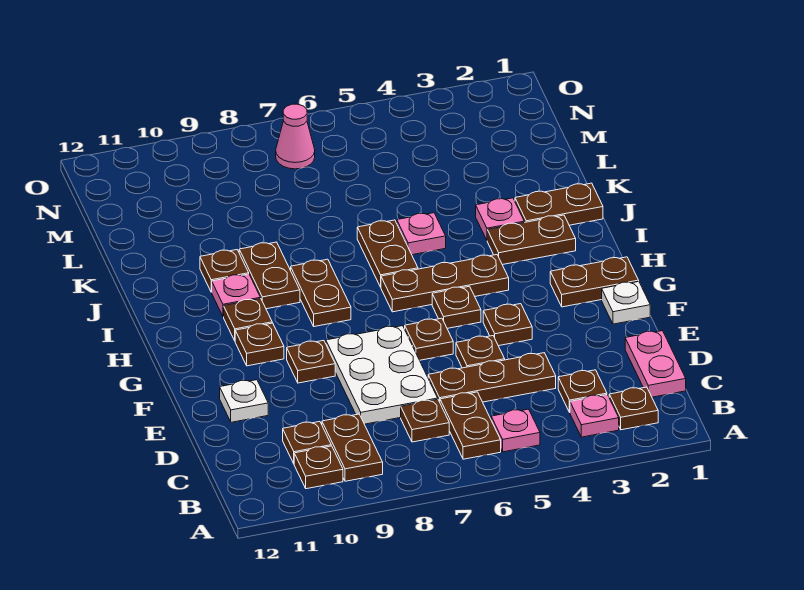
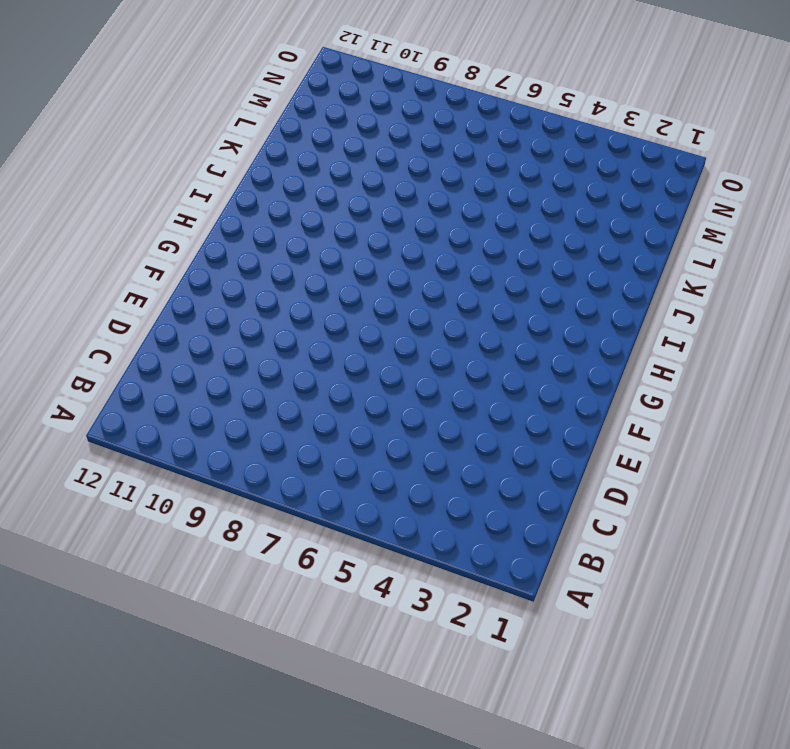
none -> brown 1x1 plate [609,387,658,430]
none -> pink 1x1 plate [570,395,619,437]
none -> pink 1x1 plate [491,409,540,452]
none -> brown 1x2 plate [440,392,501,459]

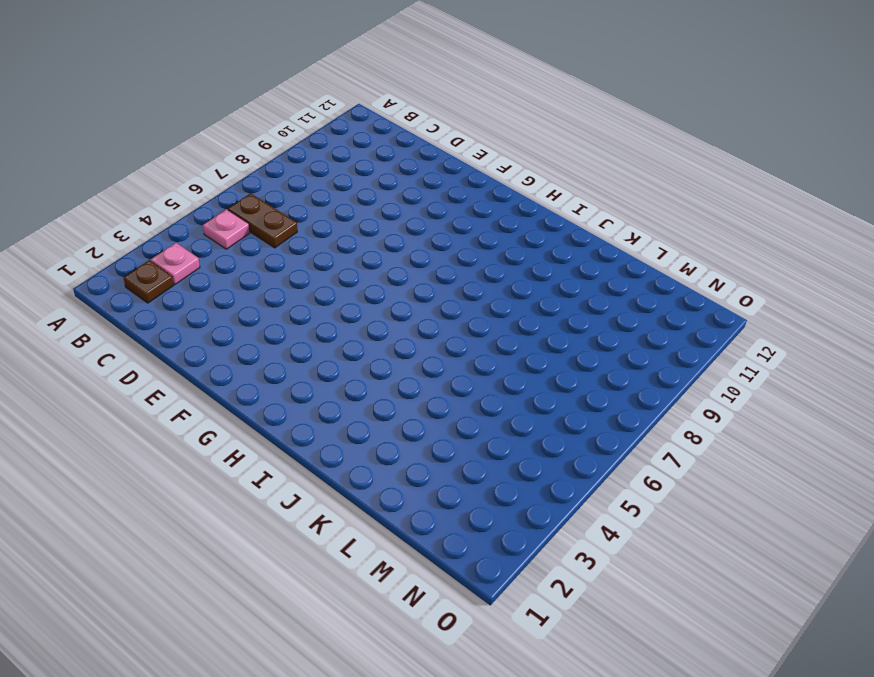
none -> brown 1x2 plate [322,414,383,481]
none -> brown 1x1 plate [294,446,343,489]
none -> pink 1x2 plate [625,331,686,397]
none -> brown 1x1 plate [558,370,607,412]

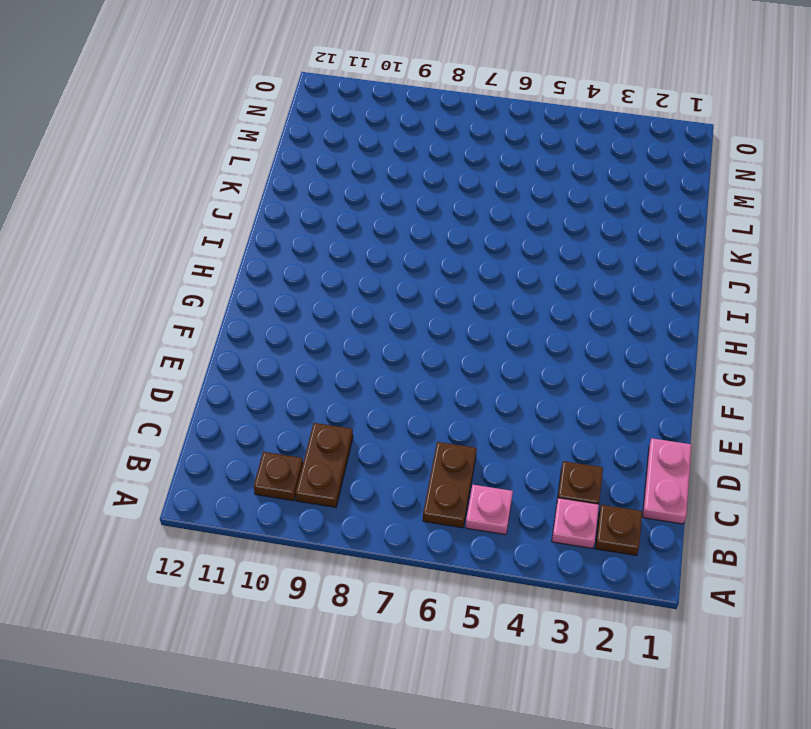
none -> brown 1x1 plate [401,399,449,442]
none -> brown 1x1 plate [283,422,331,463]
none -> brown 1x3 plate [428,353,556,402]
none -> white 2x3 plate [326,326,438,424]

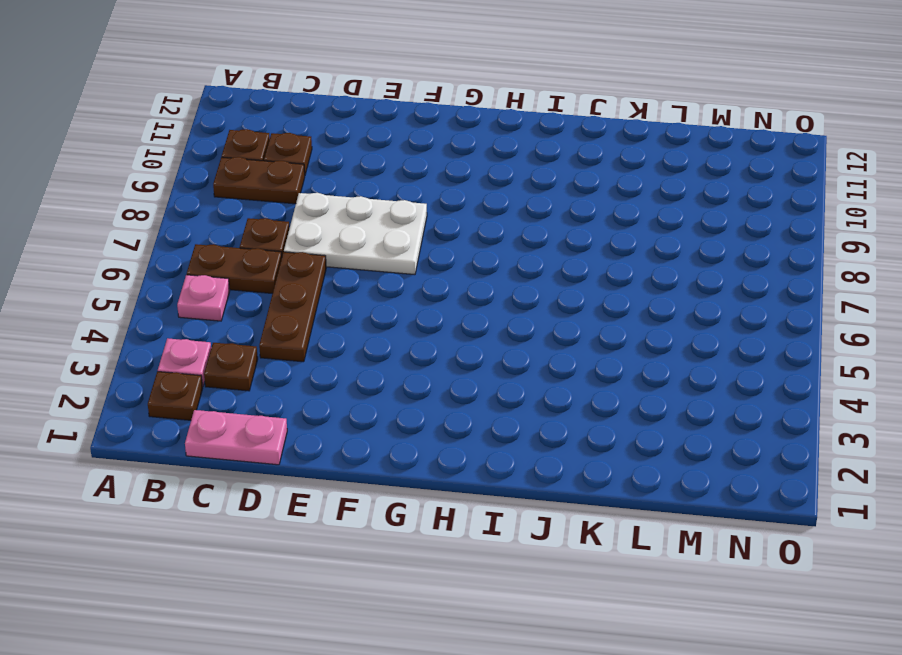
none -> brown 1x1 plate [456,336,505,368]
none -> white 1x1 plate [220,380,268,422]
none -> white 1x1 plate [602,282,650,324]
none -> brown 1x1 plate [483,304,532,346]

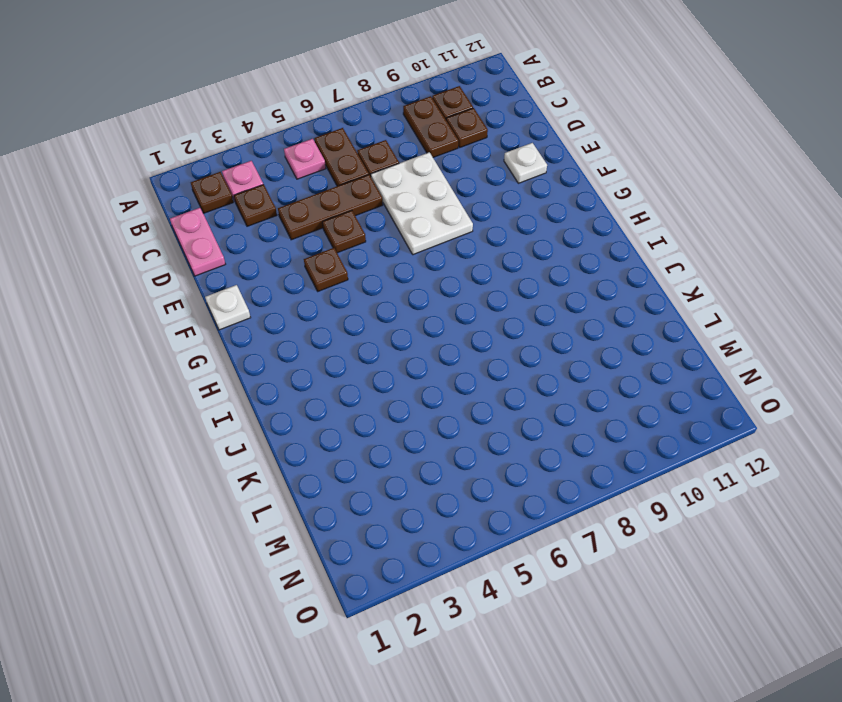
none -> brown 1x1 plate [405,318,453,360]
none -> brown 1x1 plate [287,340,335,383]
none -> brown 1x2 plate [550,257,639,307]
none -> brown 1x1 plate [432,286,481,328]

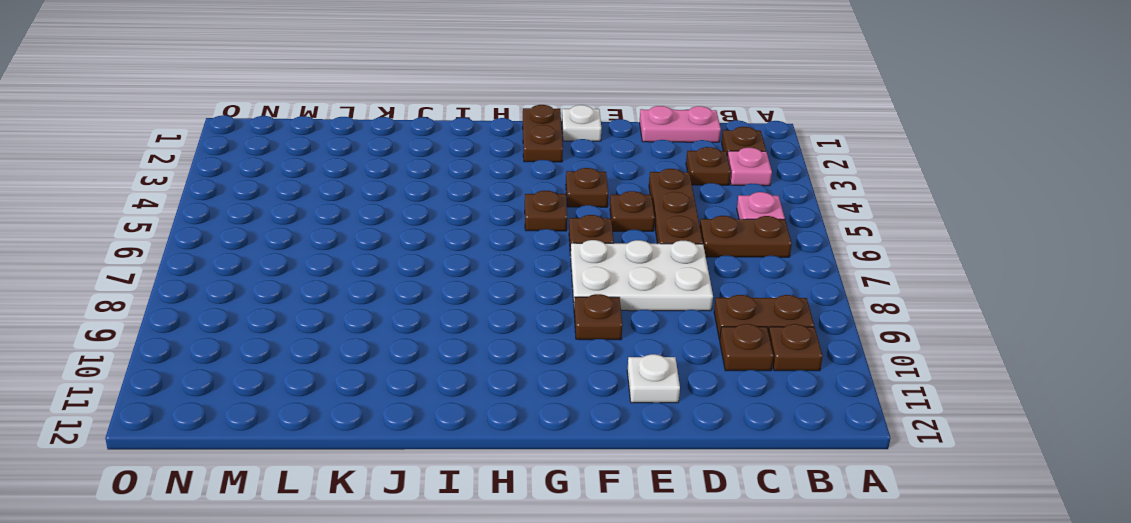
none -> brown 1x1 plate [401,399,449,442]
none -> brown 1x1 plate [235,323,284,366]
none -> brown 1x3 plate [381,255,509,312]
none -> brown 1x2 plate [291,259,351,327]

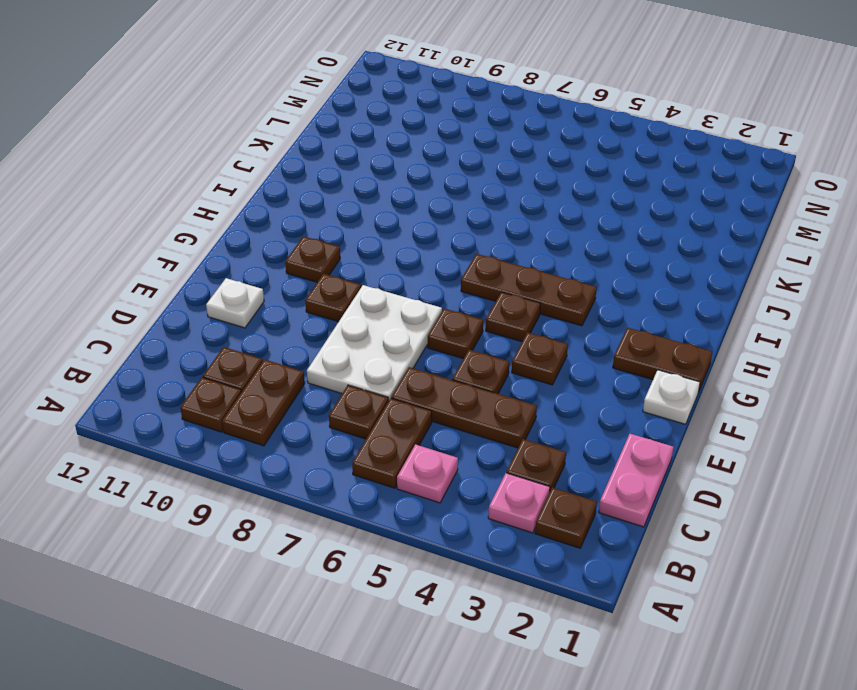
none -> brown 1x2 plate [291,259,351,327]
none -> brown 1x1 plate [224,299,272,341]
none -> brown 1x2 plate [487,215,576,265]
none -> brown 1x2 plate [357,220,418,287]

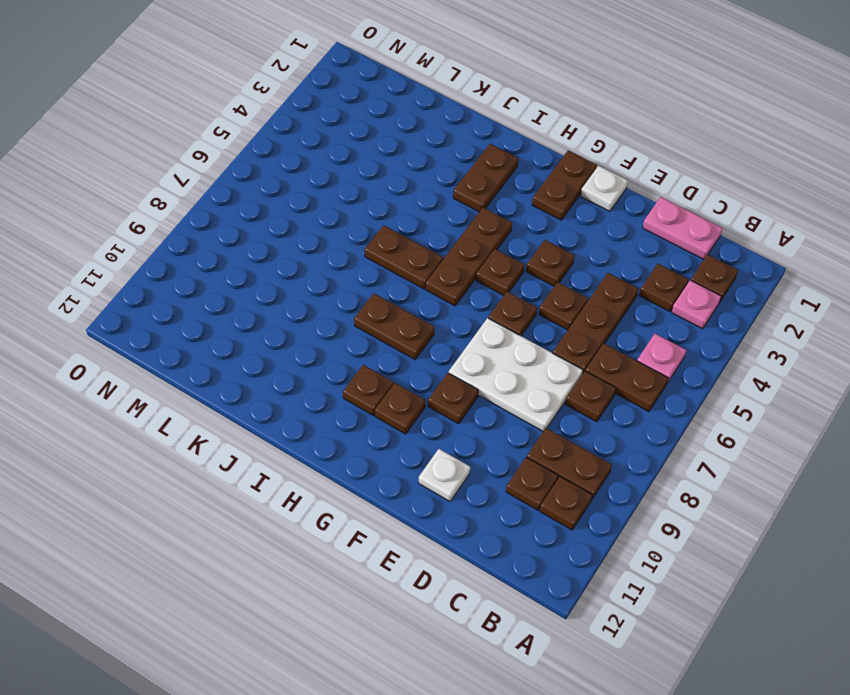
none -> brown 1x2 plate [239,242,300,309]
none -> pink 1x1 plate [212,274,260,317]
none -> brown 1x2 plate [515,183,603,225]
none -> pink 1x1 plate [476,198,524,240]

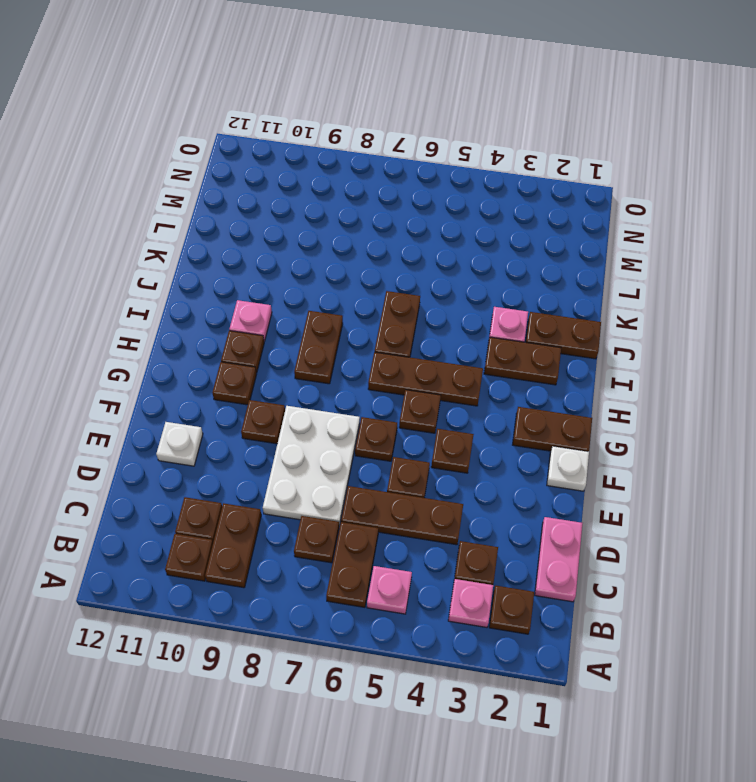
none -> brown 1x2 plate [239,242,300,309]
none -> pink 1x1 plate [397,213,446,255]
none -> brown 1x1 plate [200,250,249,292]
none -> pink 1x1 cone [276,104,315,169]

